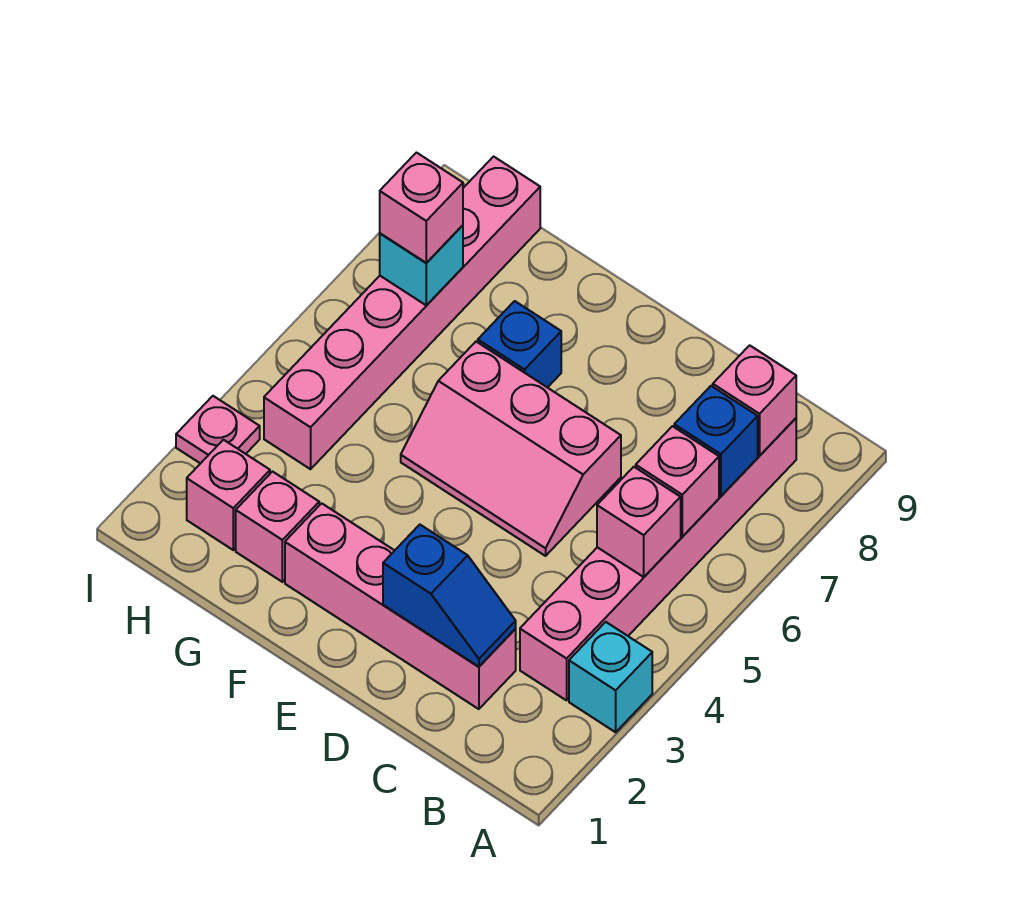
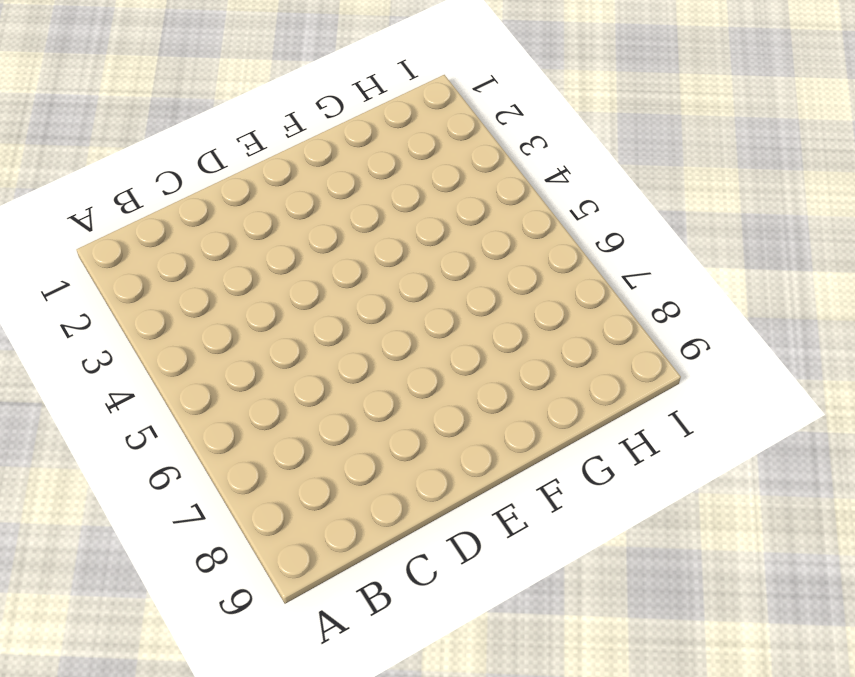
none -> cyan 1x1 brick [569,622,652,732]
none -> pink 1x6 brick [520,418,796,700]
none -> pink 1x4 brick [285,503,516,709]

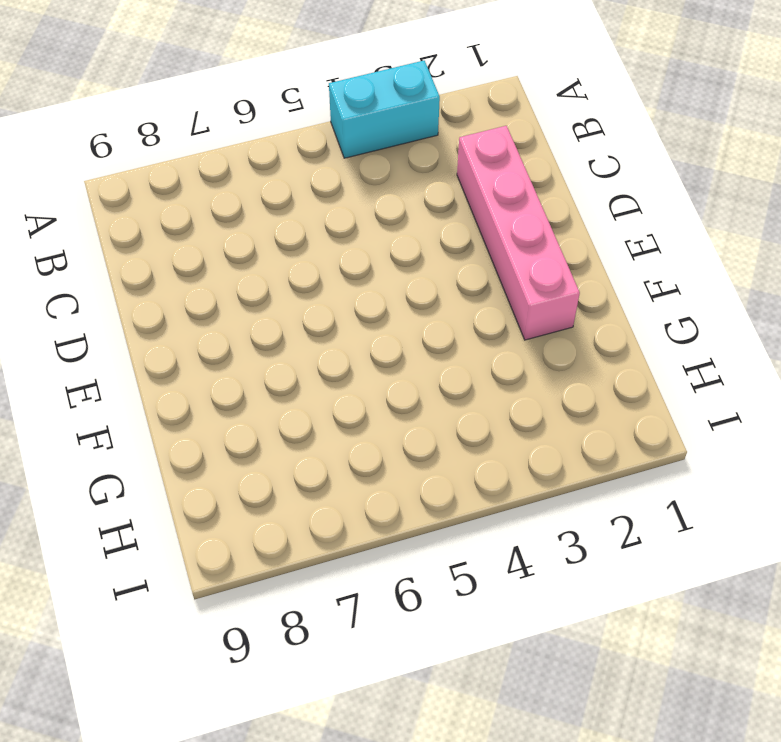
cyan 1x2 brick [329,61,440,158] -> cyan 1x1 brick [569,622,652,732]
none -> pink 1x6 brick [520,418,796,700]
none -> pink 2x3 slope [401,342,621,556]
none -> blue 1x1 brick [478,301,561,388]

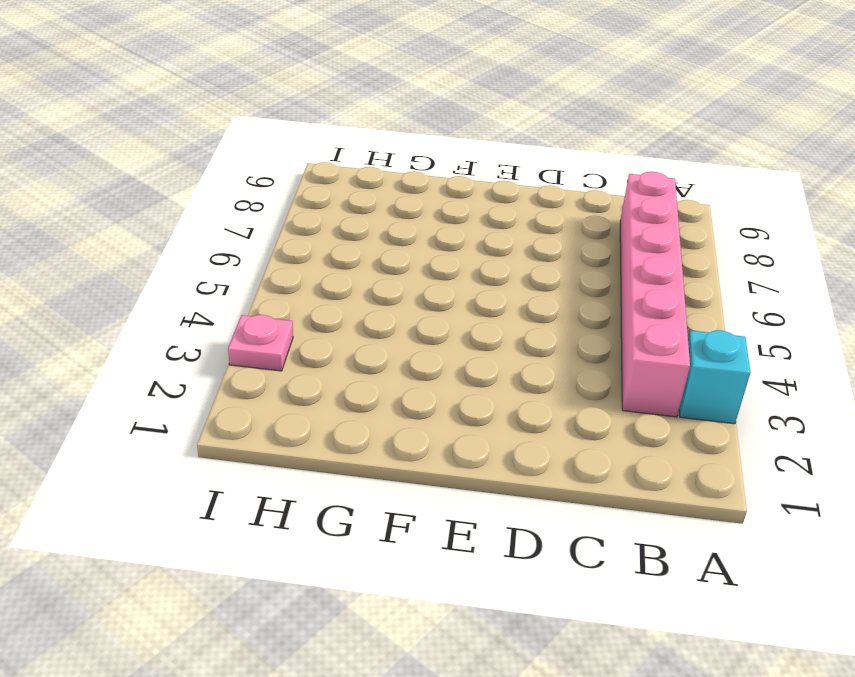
none -> pink 1x4 brick [285,503,516,709]
none -> pink 2x3 slope [401,342,621,556]
none -> blue 1x1 brick [478,301,561,388]

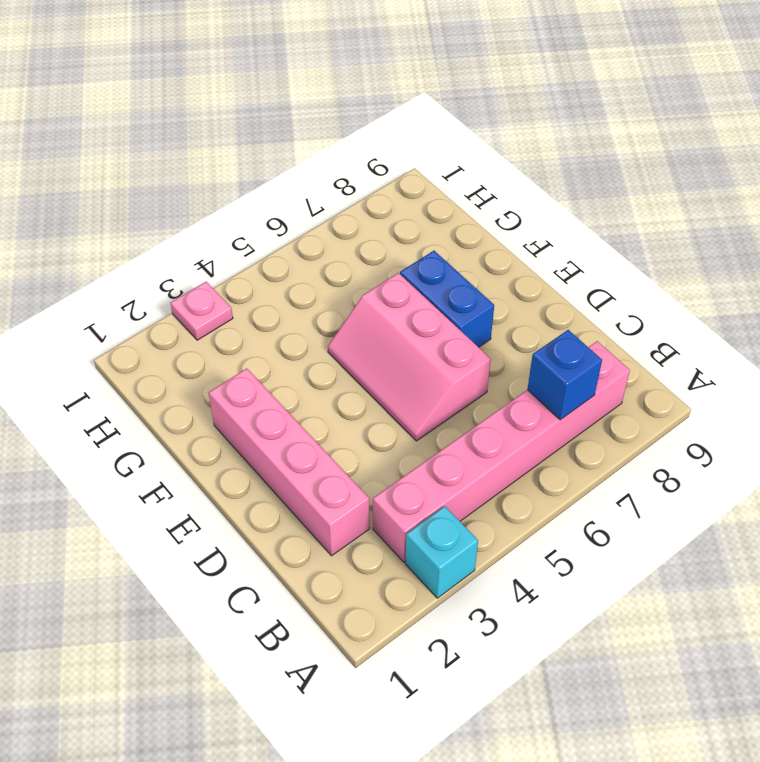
blue 1x2 brick [400,251,494,347] -> blue 1x1 brick [478,301,561,388]
none -> pink 1x1 brick [236,472,319,582]
none -> pink 1x1 brick [187,440,270,550]
none -> pink 1x6 brick [264,157,540,469]

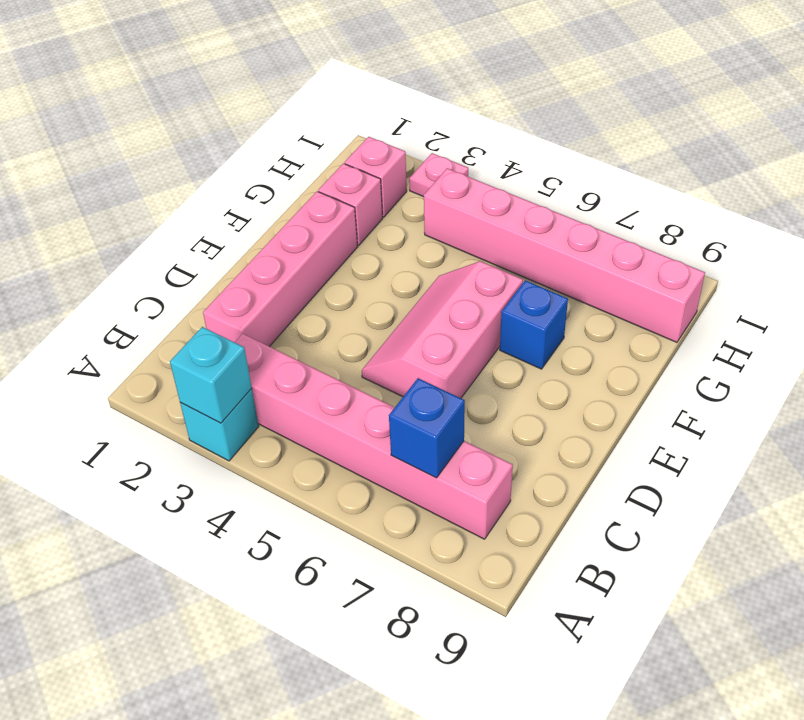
cyan 1x1 brick [170,327,252,423] -> cyan 1x1 brick moved to [380,225,463,305]
none -> pink 1x1 brick [597,467,681,577]
none -> pink 1x1 brick [636,426,719,536]
none -> pink 1x1 brick [713,345,796,456]

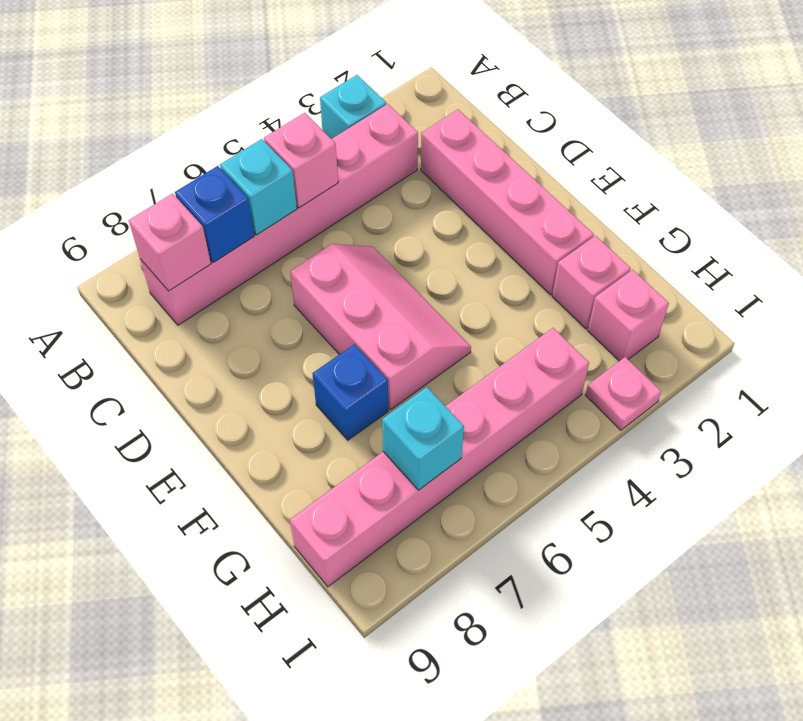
cyan 1x1 brick [220,139,297,235] -> pink 1x1 brick [636,426,719,536]
none -> blue 1x2 slope [383,525,516,667]
none -> pink 1x1 brick [380,153,463,263]

